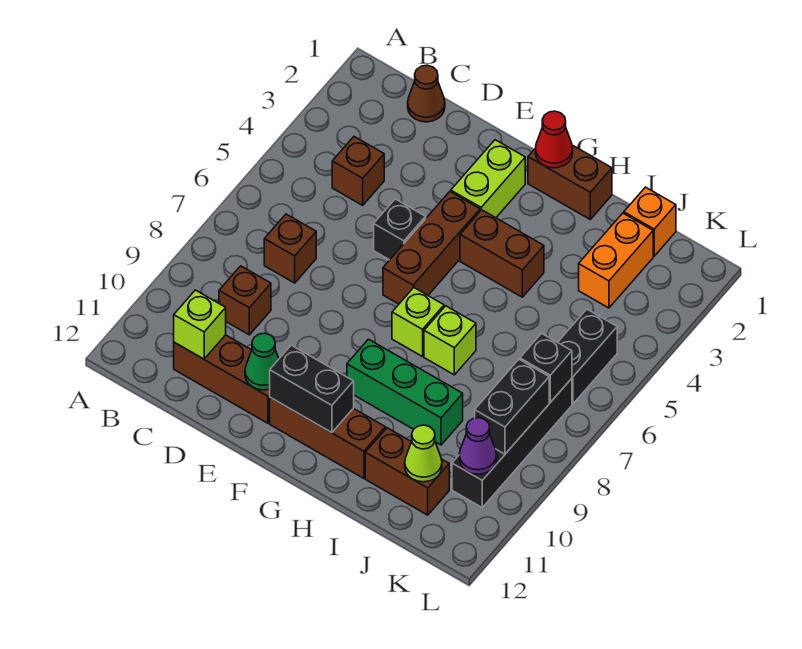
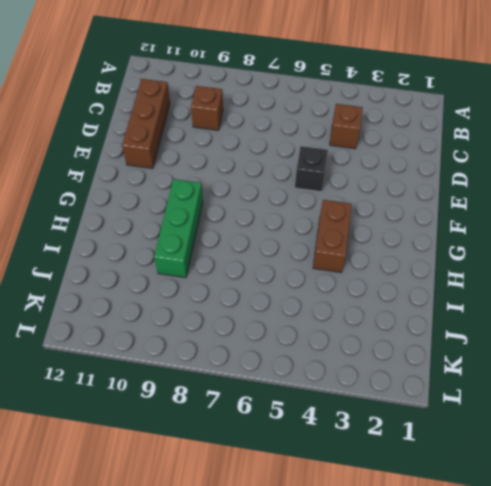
none -> brown 1x1 cone [408,65,445,122]
none -> brown 1x1 brick [264,214,316,283]
none -> lime 1x2 brick [451,140,525,218]

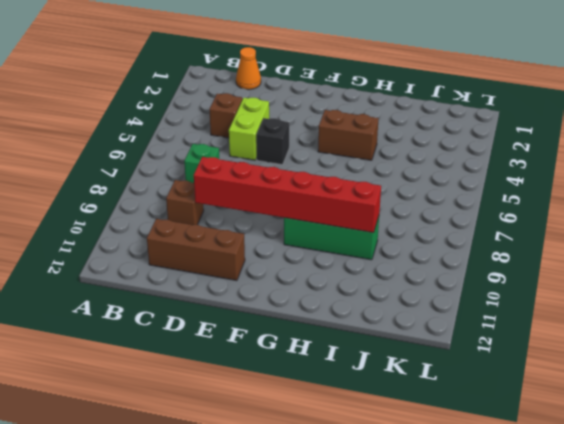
orange 1x1 cone [236,47,261,90] -> brown 1x1 cone [408,65,445,122]
green 1x1 brick [184,144,219,183] -> brown 1x1 brick [264,214,316,283]
lime 1x2 brick [229,98,269,160] -> lime 1x2 brick moved to [451,140,525,218]
red 1x6 brick [194,157,381,233] -> none
none -> brown 1x3 brick [383,192,480,304]
none -> brown 1x3 brick [270,398,385,478]
none -> brown 1x2 brick [528,145,612,219]

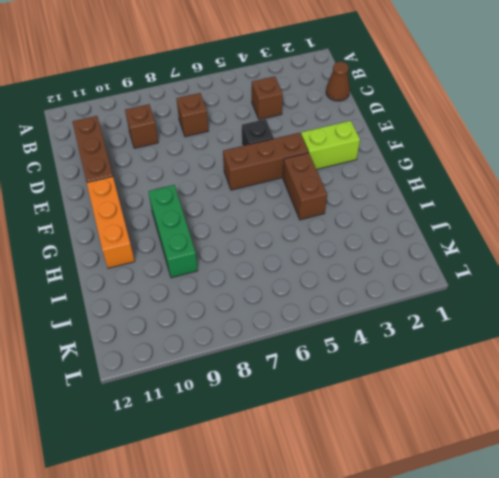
orange 1x3 brick [87,176,135,268] -> brown 1x3 brick [270,398,385,478]
none -> brown 1x2 brick [528,145,612,219]
none -> lime 1x1 brick [392,288,444,357]
none -> lime 1x1 brick [424,306,476,375]

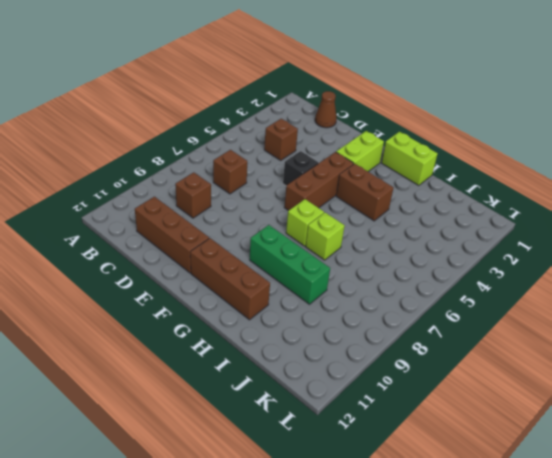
lime 1x2 brick [382,132,437,186] -> brown 1x2 brick [528,145,612,219]
none -> brown 1x2 brick [365,428,449,515]
none -> orange 1x1 brick [624,187,676,256]
none -> orange 1x2 brick [579,213,653,308]

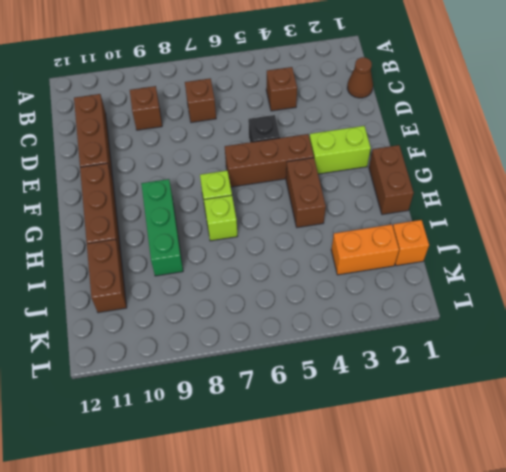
none -> black 1x2 brick [558,309,617,404]
none -> black 1x4 brick [452,378,572,507]
none -> lime 1x1 brick [174,290,226,359]

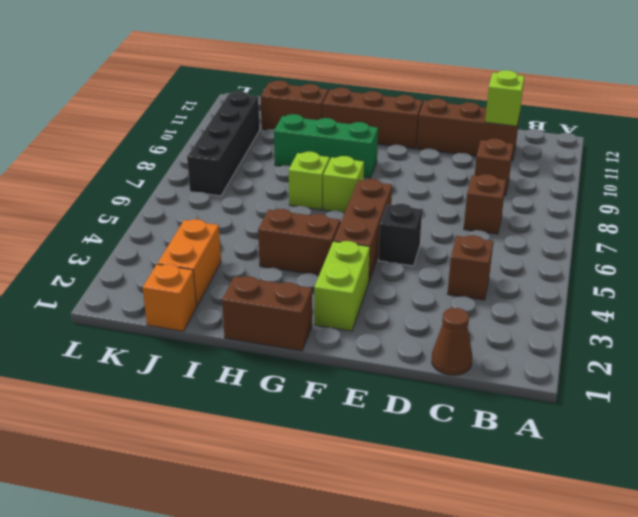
none -> black 1x2 brick [558,309,617,404]
none -> green 1x1 cone [245,333,279,390]
none -> black 1x2 brick [270,345,354,433]

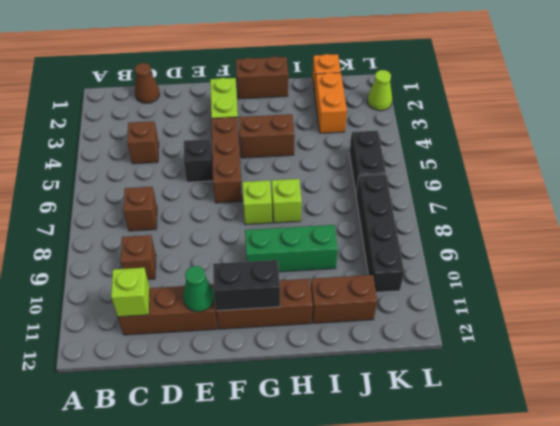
lime 1x1 cone [367,70,392,111] -> lime 1x1 cone moved to [405,425,442,482]
none -> red 1x1 cone [535,111,573,168]
none -> black 1x1 brick [520,333,572,402]
none -> black 1x2 brick [475,360,549,454]

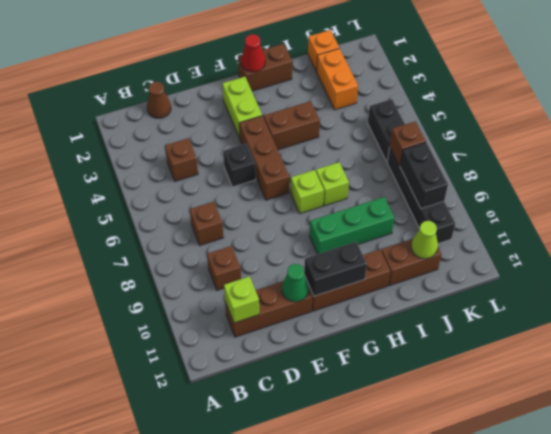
brown 1x1 brick [390,121,426,166] -> black 1x1 brick [520,333,572,402]
none -> purple 1x1 cone [459,418,497,474]

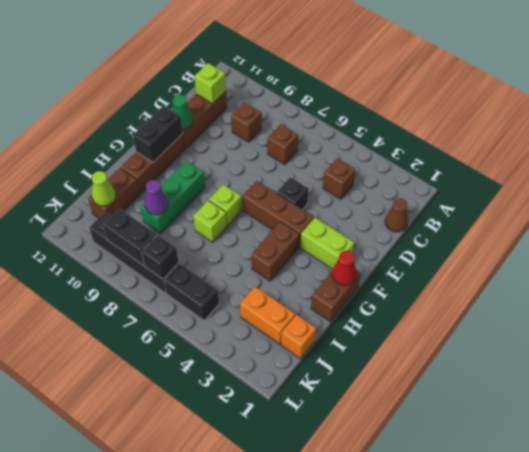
purple 1x1 cone [145,180,168,215] -> purple 1x1 cone moved to [459,418,497,474]

